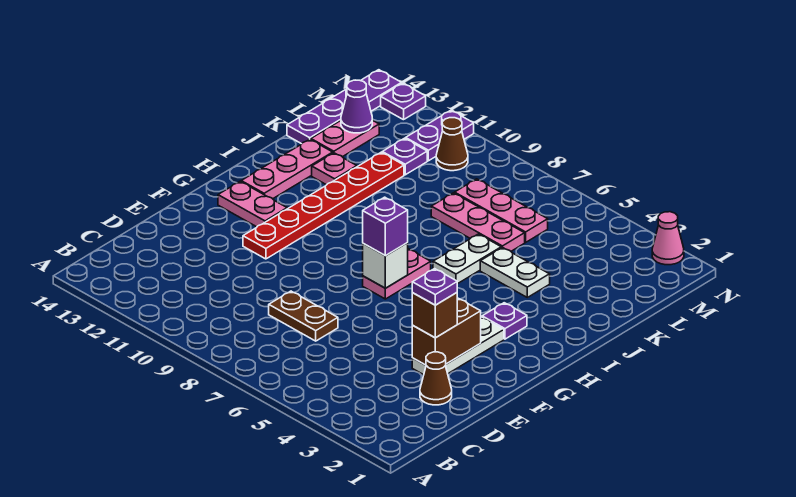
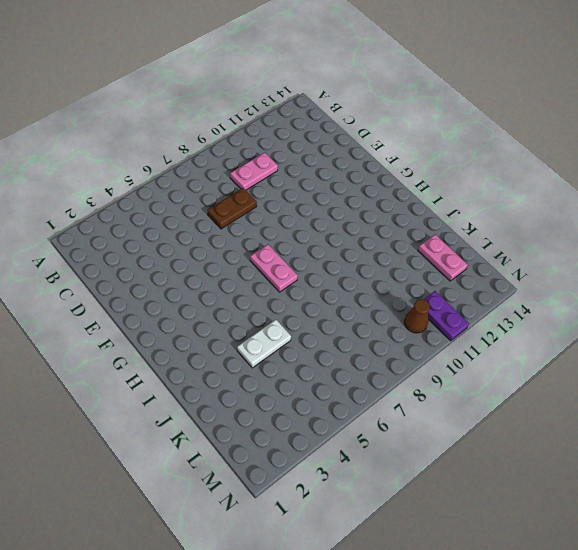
pink 1x2 plate [230,153,278,190] -> pink 1x2 plate moved to [218,181,287,227]
none -> brown 1x1 cone [420,352,452,405]
none -> white 1x3 plate [412,317,504,375]
none -> red 1x6 plate [243,152,404,259]

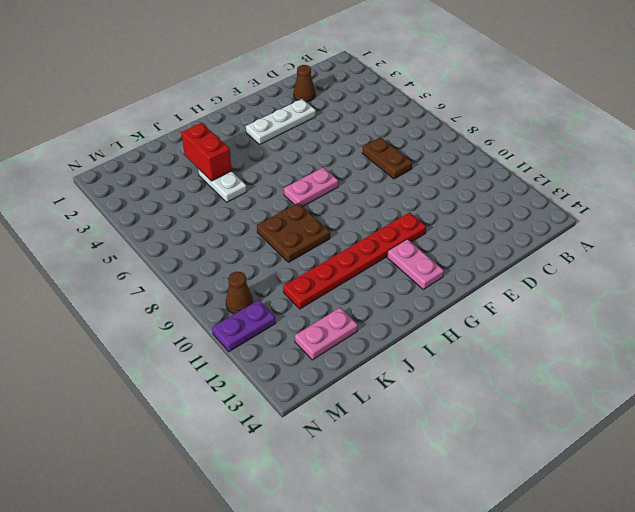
brown 2x2 plate [257,203,330,262] -> none
red 1x2 brick [181,123,232,181] -> none
none -> purple 1x1 plate [482,303,527,339]
none -> pink 1x3 plate [241,139,333,199]
none -> white 1x2 plate [433,234,501,284]

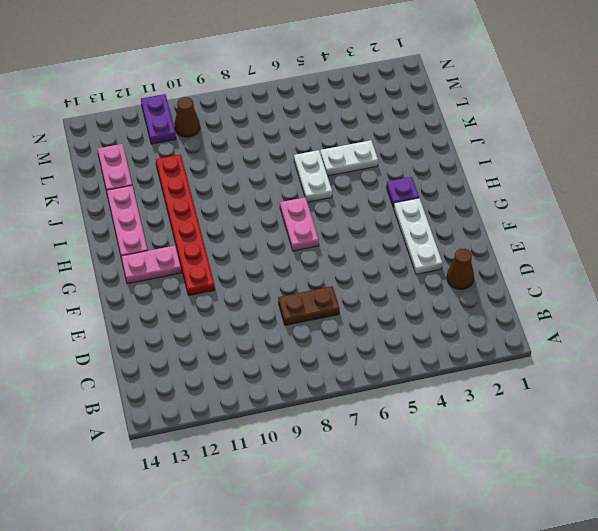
none -> pink 1x1 plate [312,153,357,185]
none -> pink 1x3 plate [431,193,525,251]
none -> purple 1x4 plate [287,70,402,144]

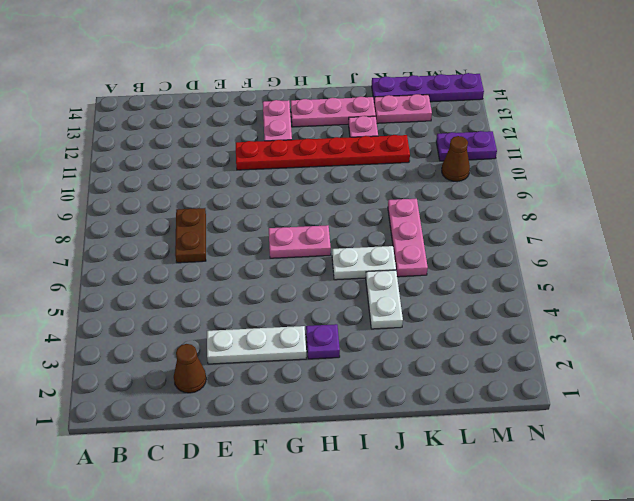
none -> pink 1x3 plate [455,179,548,242]
none -> purple 1x1 plate [382,138,427,175]
none -> pink 1x1 cone [652,212,684,265]

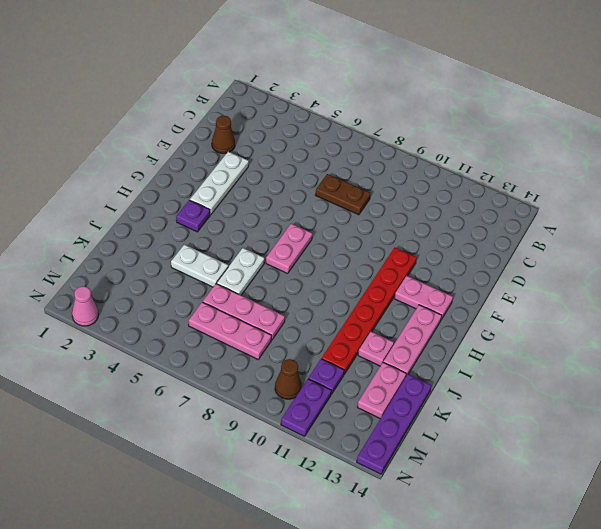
none -> purple 1x1 plate [381,83,426,120]
none -> brown 1x2 brick [412,298,481,365]
none -> white 1x1 brick [363,243,408,288]

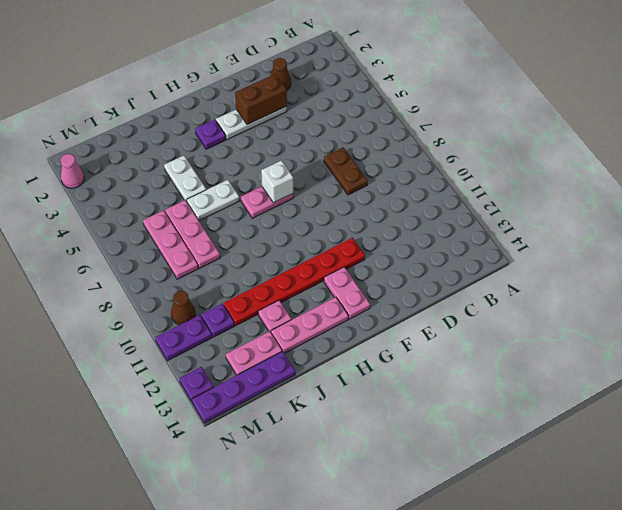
none -> purple 1x1 cone [341,80,372,133]
none -> brown 1x1 brick [412,293,457,338]
none -> purple 1x1 brick [363,197,408,256]

